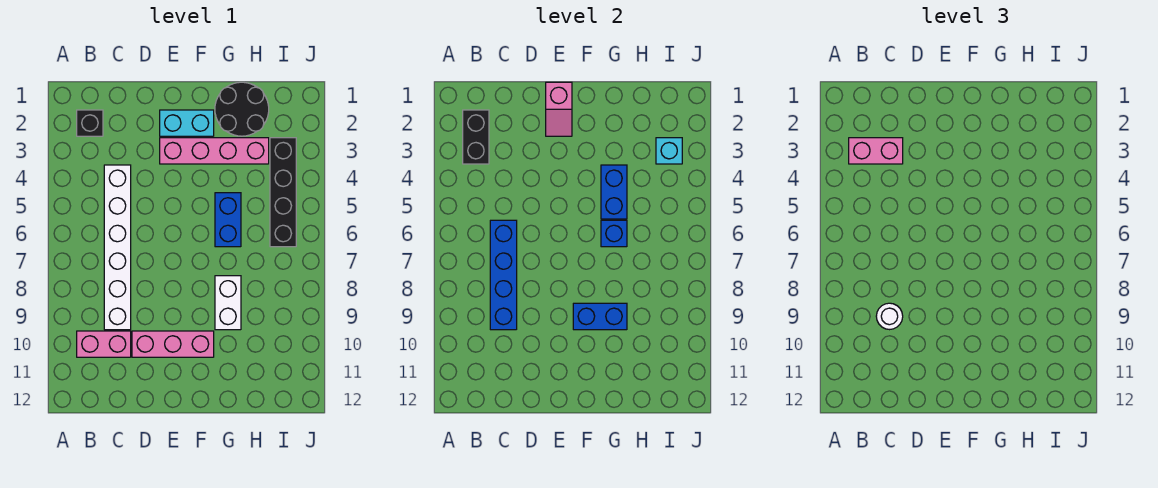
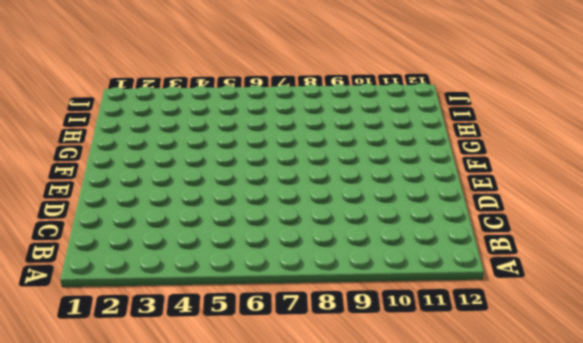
none -> black 1x1 brick [77,110,103,136]
none -> pink 1x2 brick [77,331,131,357]
none -> white 1x6 brick [104,165,131,330]

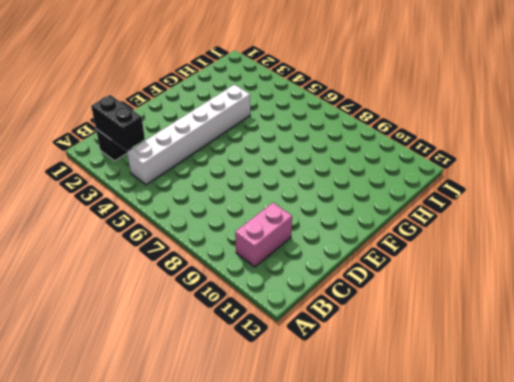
white 1x6 brick [127,85,250,185] -> white 1x6 brick turned to [104,165,131,330]
none -> pink 1x3 brick [132,331,214,357]
none -> cyan 1x2 brick [160,110,214,136]
none -> pink 1x4 brick [160,138,269,164]

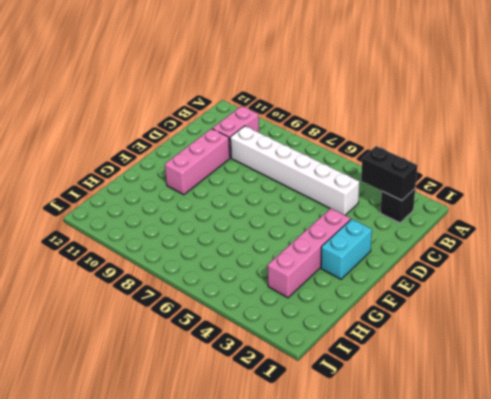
none -> black 2x2 round brick [215,82,269,136]
none -> blue 1x2 brick [215,193,241,247]
none -> white 1x2 brick [215,276,241,330]

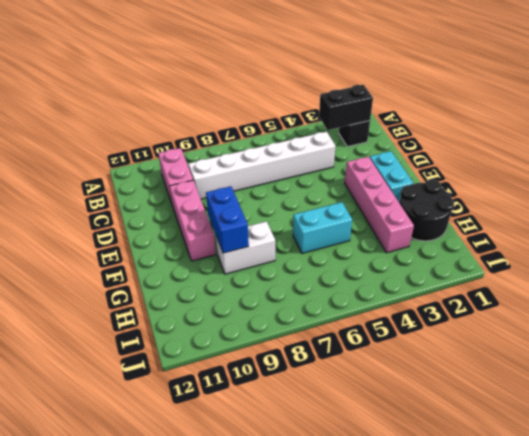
cyan 1x2 brick [293,202,352,253] -> blue 1x2 brick [215,193,241,247]
none -> black 1x4 brick [270,138,296,247]
none -> blue 1x4 brick [490,220,517,330]
none -> pink 1x2 slope [546,82,572,136]

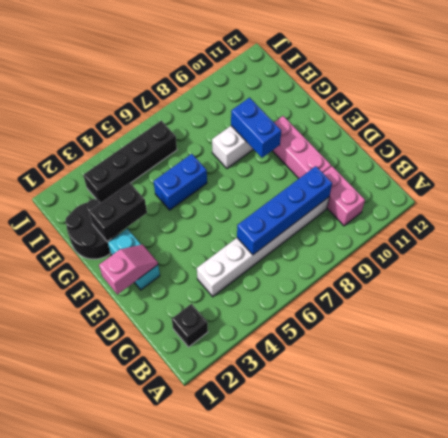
black 1x2 brick [89,183,147,241] -> black 1x2 brick moved to [463,110,489,164]
none -> pink 1x4 brick [160,138,269,164]
none -> blue 1x2 brick [601,165,627,219]
none -> blue 1x1 brick [601,220,627,247]

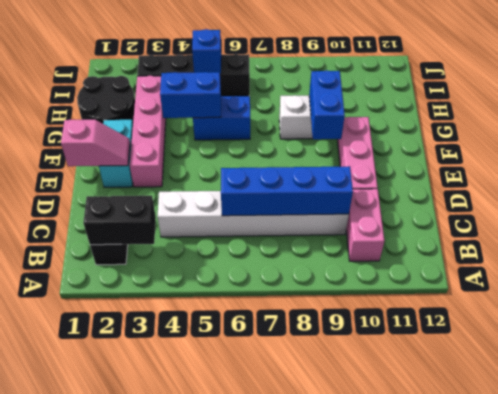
blue 1x1 brick [192,29,221,74] -> blue 1x1 brick moved to [601,220,627,247]
none -> cyan 1x1 brick [656,138,682,164]
none -> pink 1x2 brick [849,138,903,164]
none -> white 1x1 round brick [876,303,903,330]

